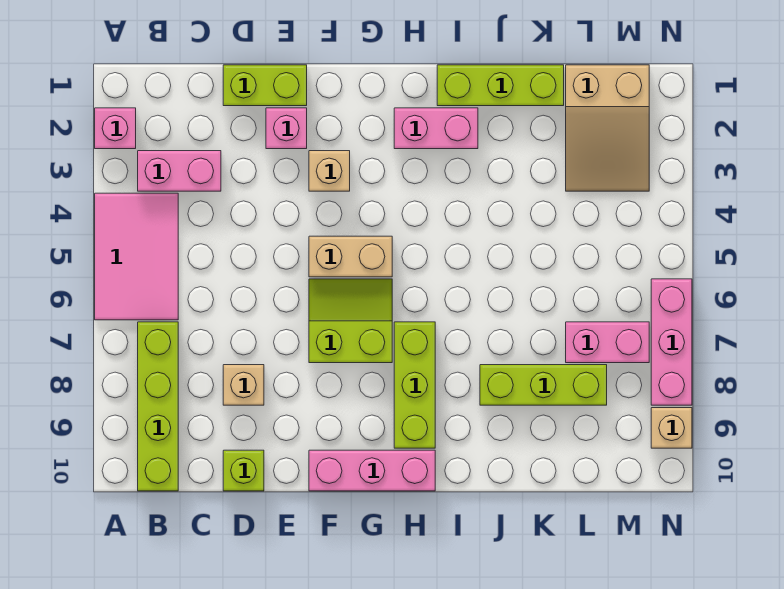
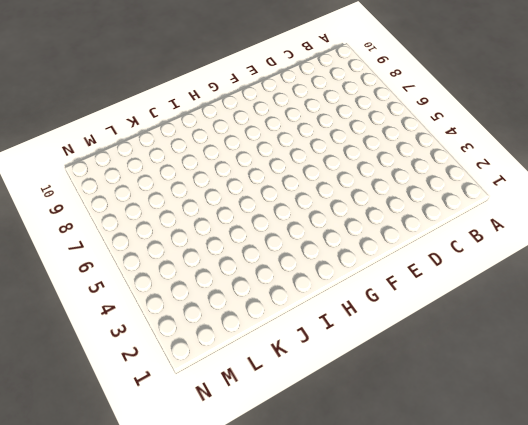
none -> pink 1x1 brick [95,108,136,149]
none -> pink 2x3 tile [95,193,178,320]
none -> pink 1x2 brick [138,151,221,191]

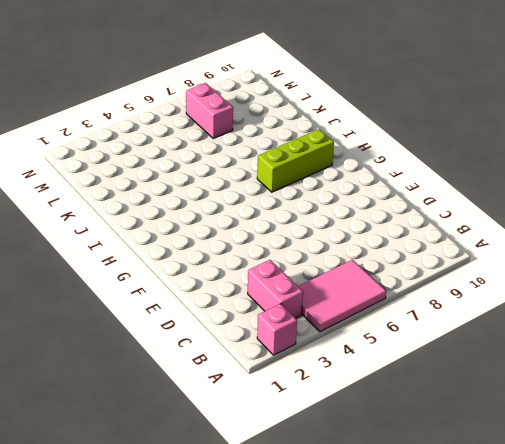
none -> lime 1x4 brick [138,322,178,491]
none -> lime 1x2 brick [223,65,307,106]
none -> tan 1x1 brick [223,365,264,405]

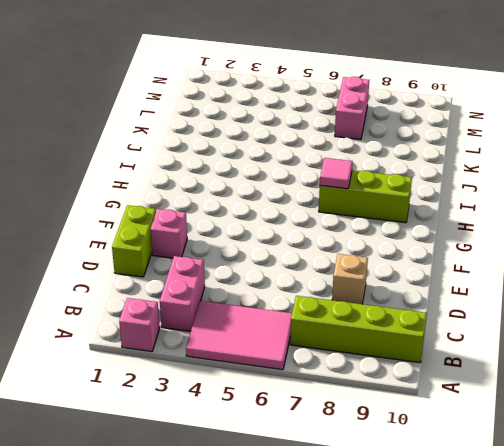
pink 1x1 tile [320,158,353,189] -> none
none -> lime 1x1 brick [223,450,264,491]
none -> tan 1x1 brick [309,151,350,191]
none -> tan 1x2 brick [309,236,392,277]

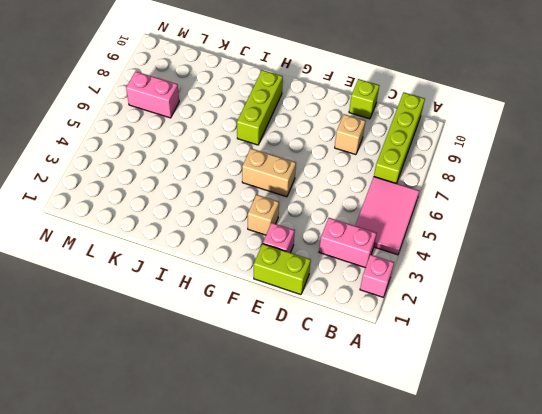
none -> lime 2x2 slope [309,279,392,363]
none -> pink 1x3 brick [309,450,435,491]
none -> pink 1x2 brick [394,108,478,149]

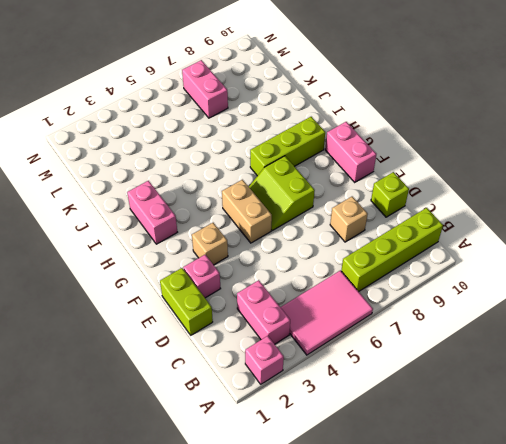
pink 1x2 brick [325,122,376,182] -> pink 1x3 brick [309,450,435,491]
none -> lime 1x3 brick [437,65,564,106]
none -> lime 1x3 brick [480,365,607,405]
none -> tan 2x3 slope [566,65,649,191]

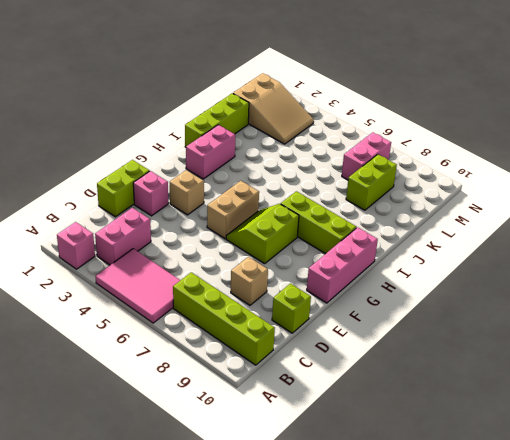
lime 1x2 brick [346,154,397,210] -> lime 1x3 brick [480,365,607,405]
none -> pink 1x3 brick [651,279,692,405]
none -> tan 1x1 brick [651,408,692,448]

